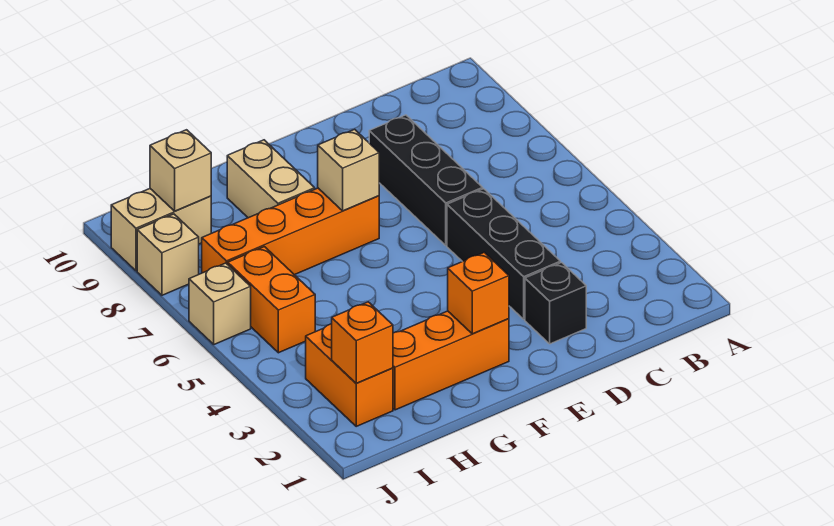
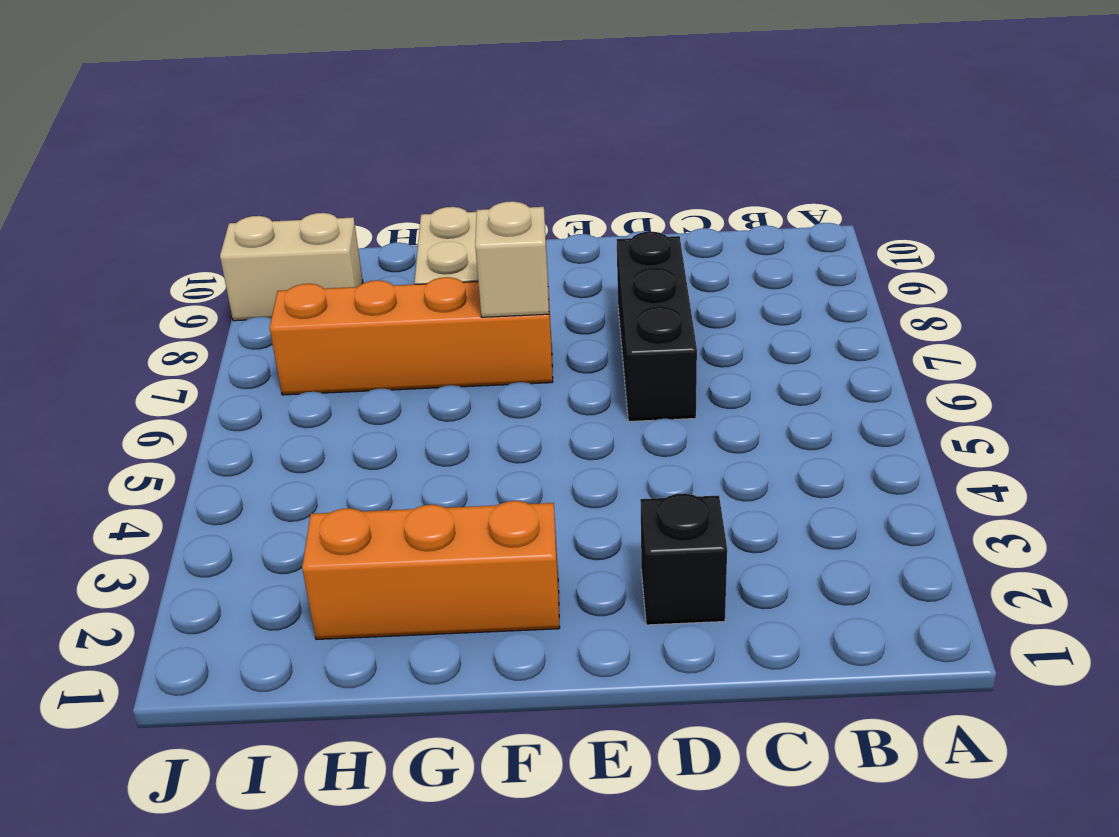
none -> black 1x3 brick [447,189,560,319]
none -> orange 1x2 brick [306,324,393,426]
none -> orange 1x2 brick [228,247,315,353]

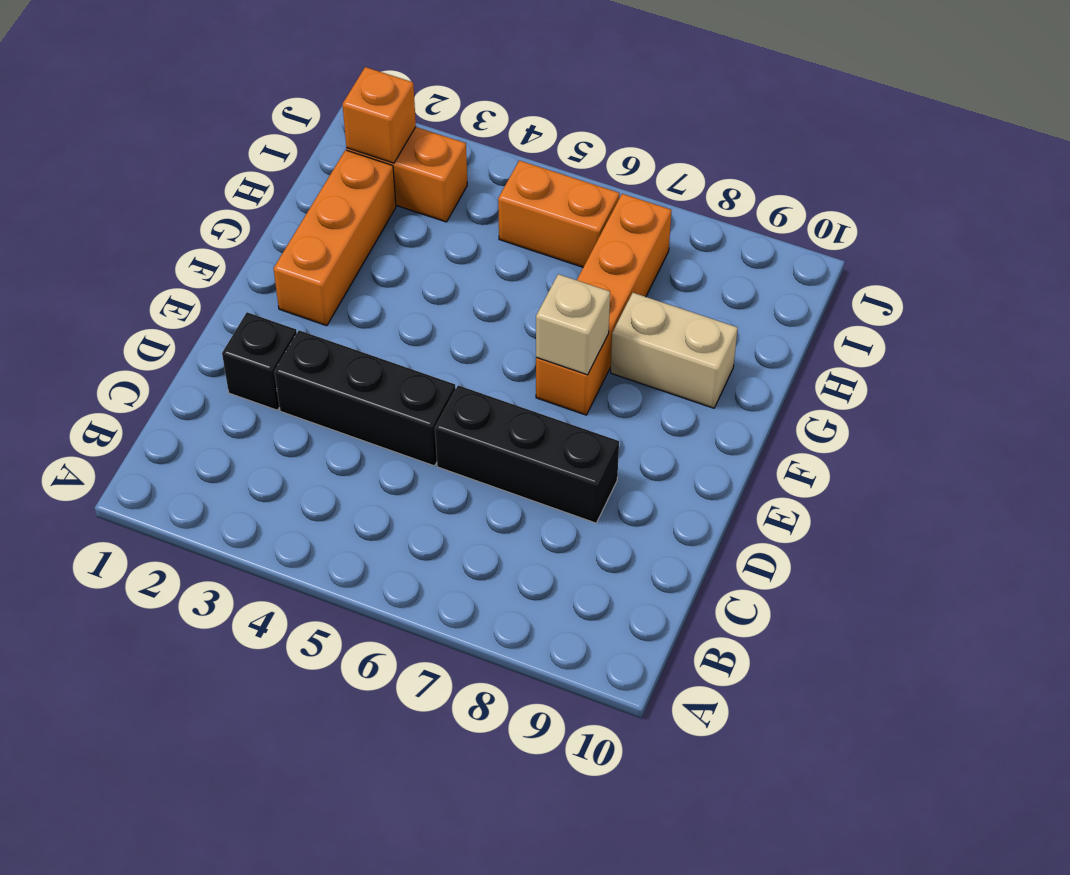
none -> tan 1x2 brick [111,189,211,271]
none -> tan 1x1 brick [189,263,251,344]
none -> tan 1x1 brick [137,214,199,295]

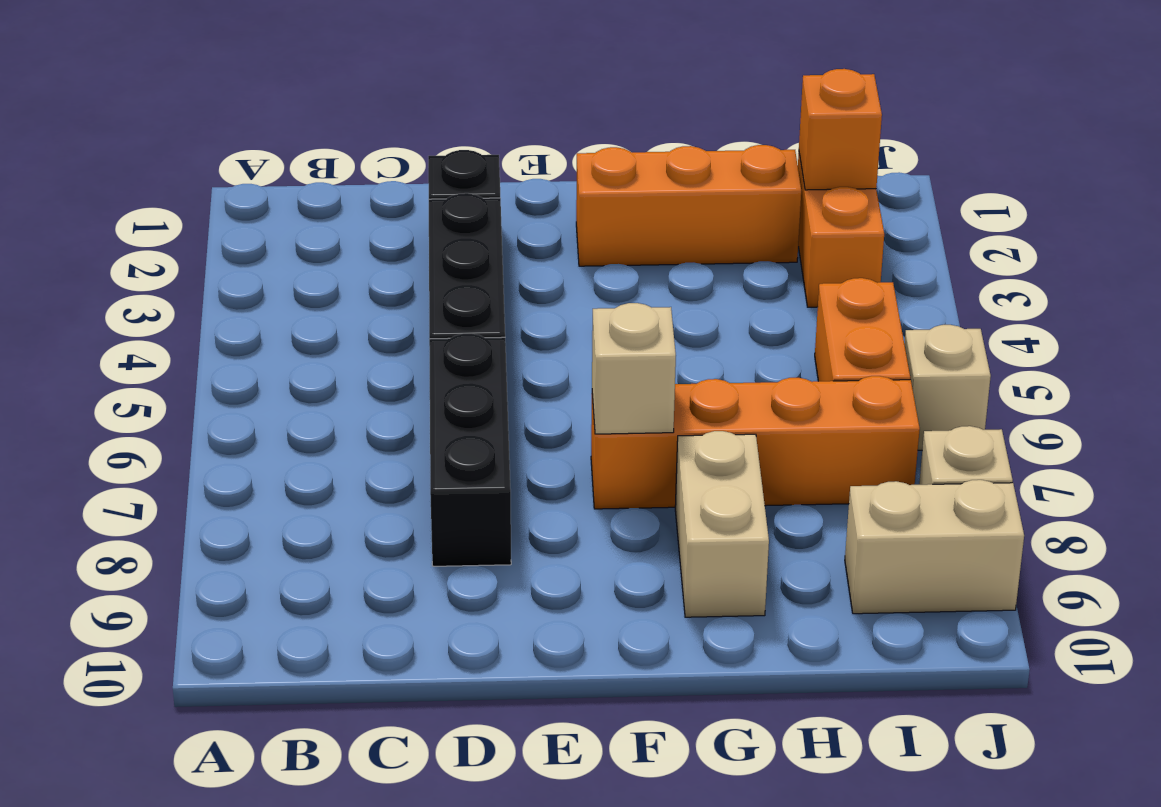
none -> orange 1x1 brick [448,252,509,334]
none -> tan 1x1 brick [150,130,211,211]

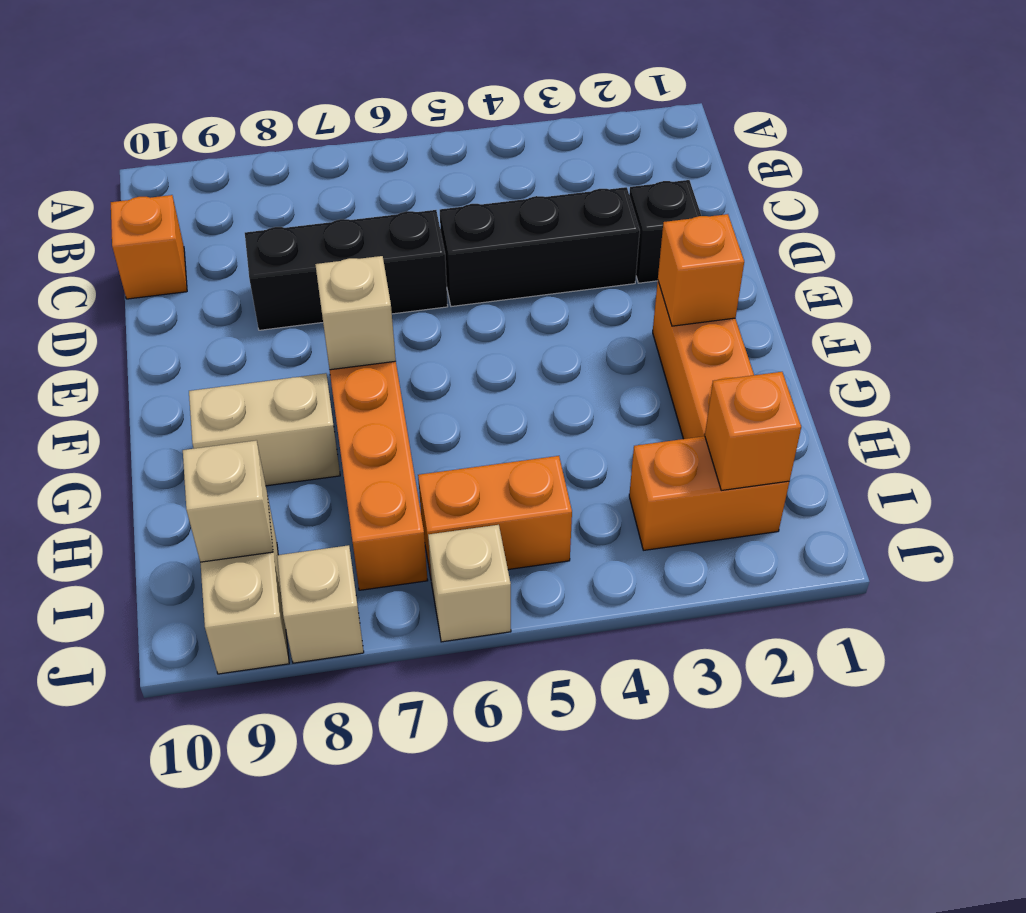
orange 1x1 brick [111,195,187,299] -> none

